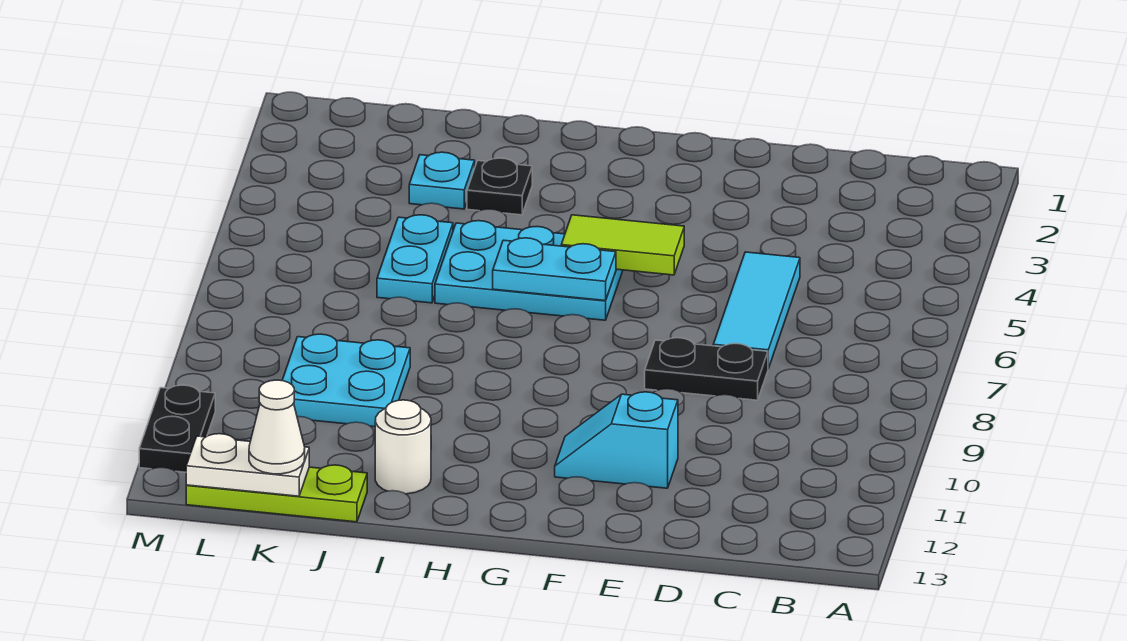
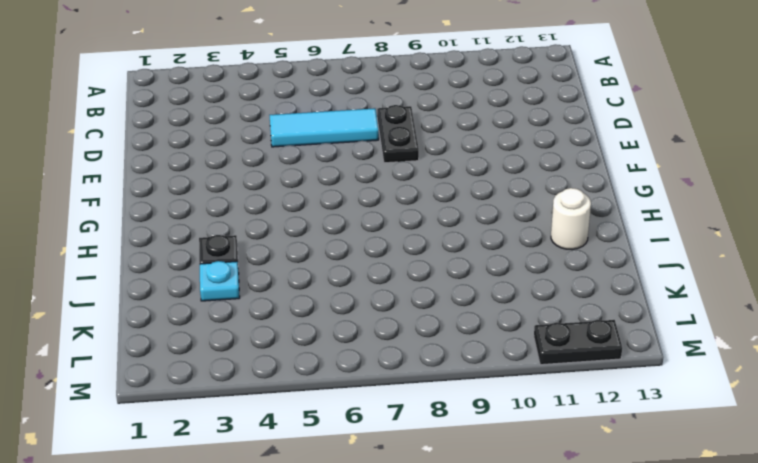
none -> cyan 1x2 slope [555,392,678,488]
none -> cyan 2x3 plate [435,221,623,320]
none -> cyan 1x2 plate [377,215,453,303]

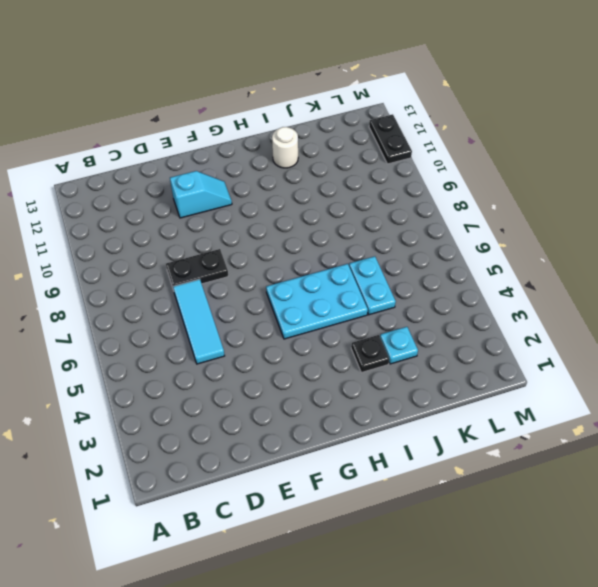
none -> cyan 2x2 plate [282,334,410,427]
none -> lime 1x3 plate [186,465,367,522]
none -> lime 1x2 tile [561,215,684,275]

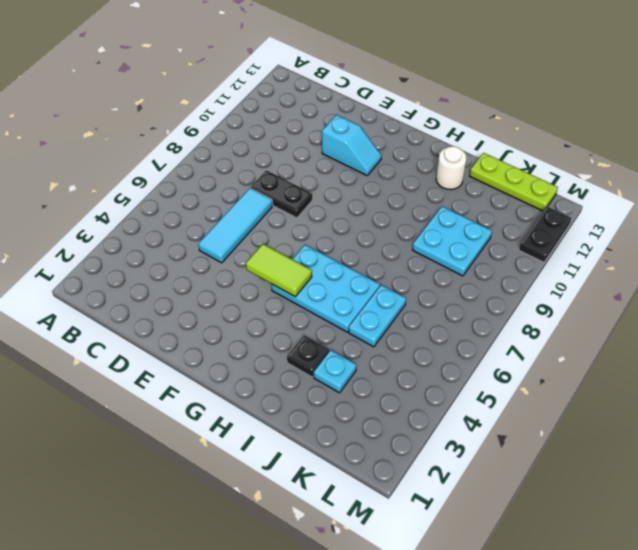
none -> cyan 1x2 plate [493,238,616,301]
none -> white 1x2 plate [186,434,309,496]
none -> white 1x1 cone [249,380,305,474]

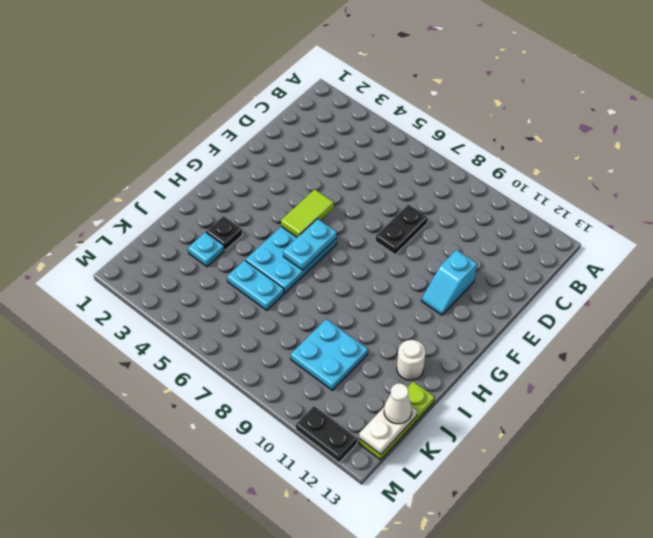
none -> cyan 1x3 tile [713,252,800,369]

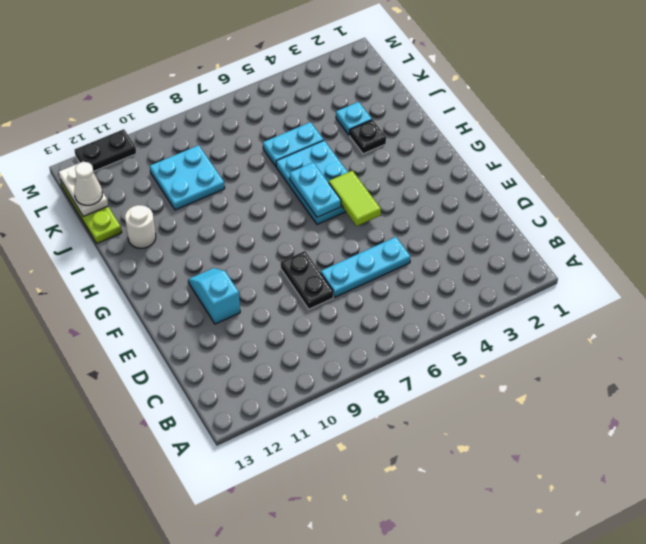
cyan 1x3 plate [321,237,411,297] -> cyan 1x3 tile [713,252,800,369]

